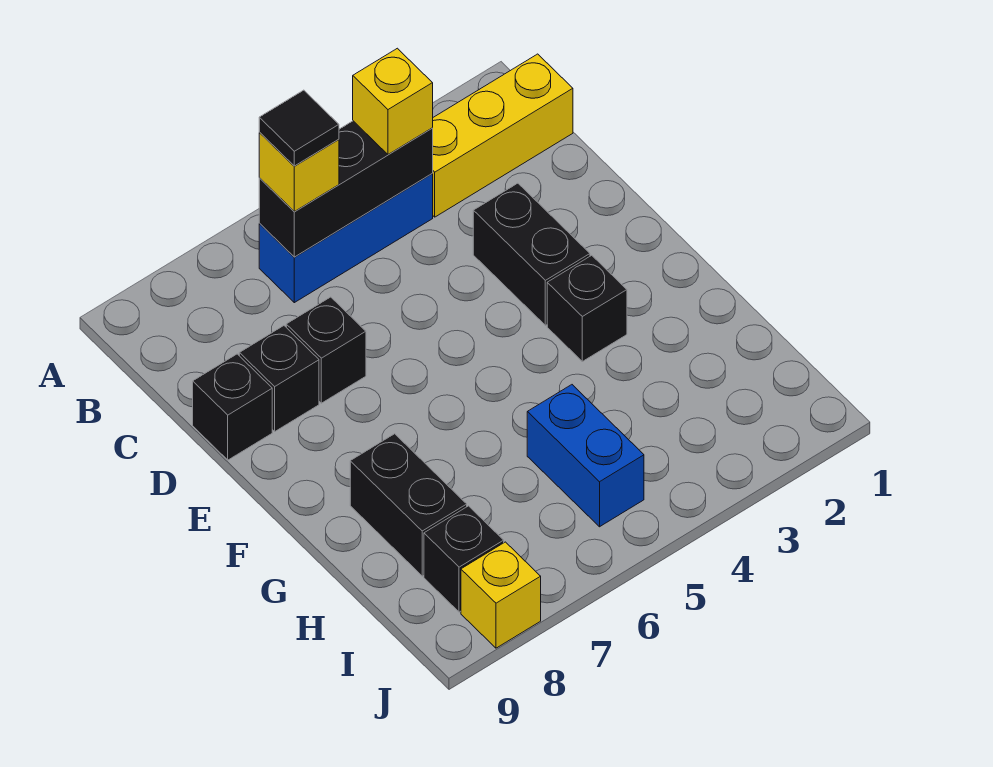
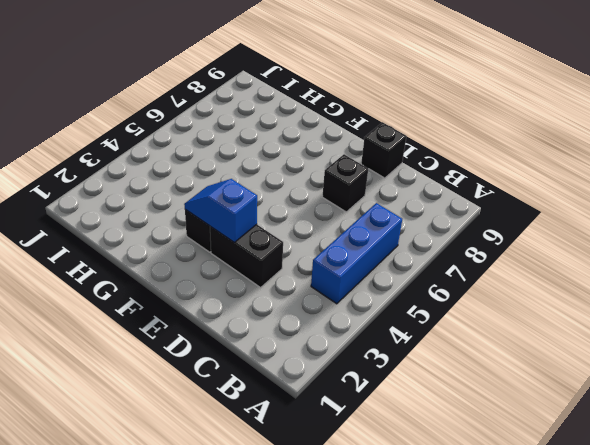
blue 1x2 slope [184,179,257,242] -> none
none -> yellow 1x3 brick [432,54,573,217]
none -> black 1x1 brick [239,326,319,431]
none -> black 1x2 brick [350,434,467,576]

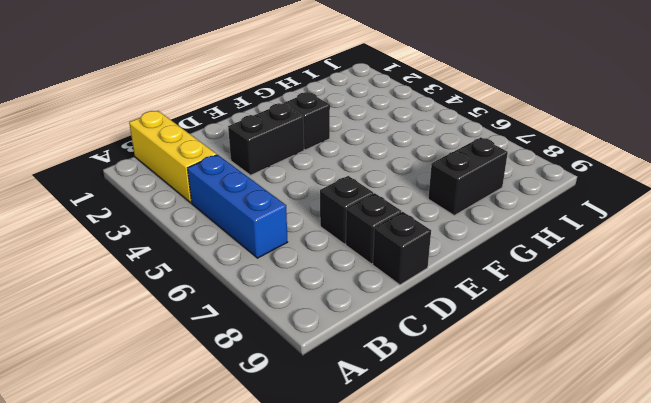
none -> blue 1x2 brick [527,385,644,527]
none -> black 1x1 brick [424,506,504,612]
none -> yellow 1x1 brick [461,542,541,648]

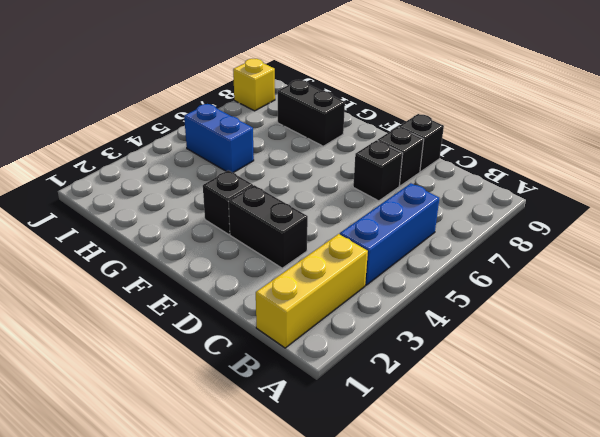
none -> black 1x1 brick [424,506,504,612]
none -> black 1x3 brick [259,121,433,257]
none -> yellow 1x1 brick [353,48,433,154]

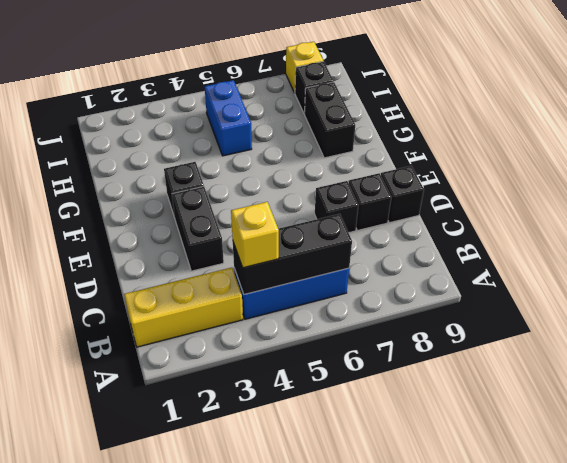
none -> yellow 1x1 brick [259,133,339,211]
none -> black 1x1 tile [259,90,339,166]

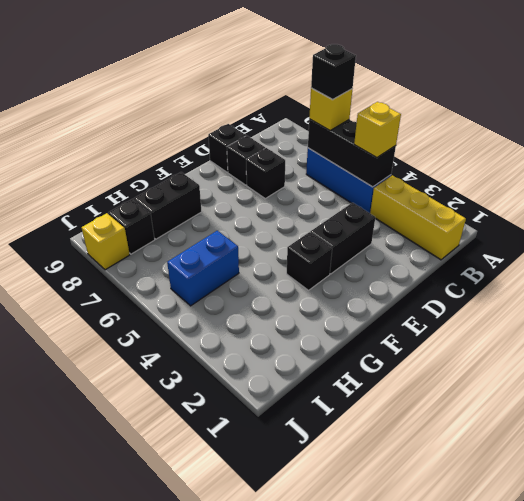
black 1x1 brick [311,44,356,99] -> black 1x1 tile [259,90,339,166]

